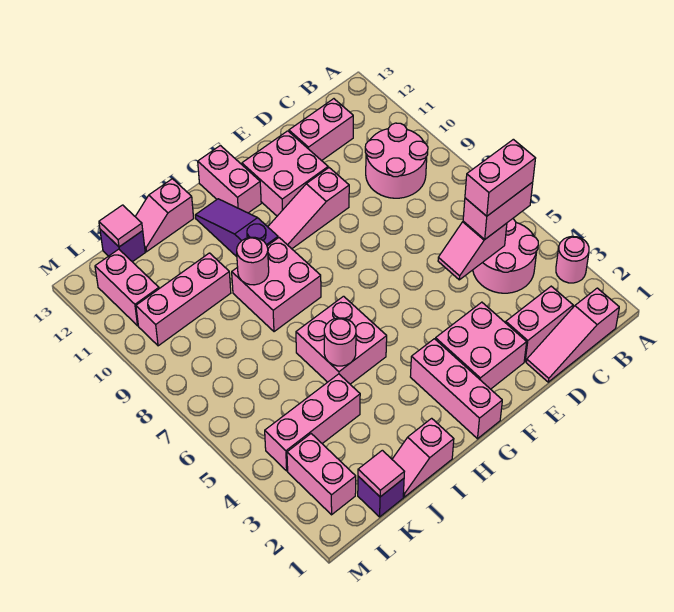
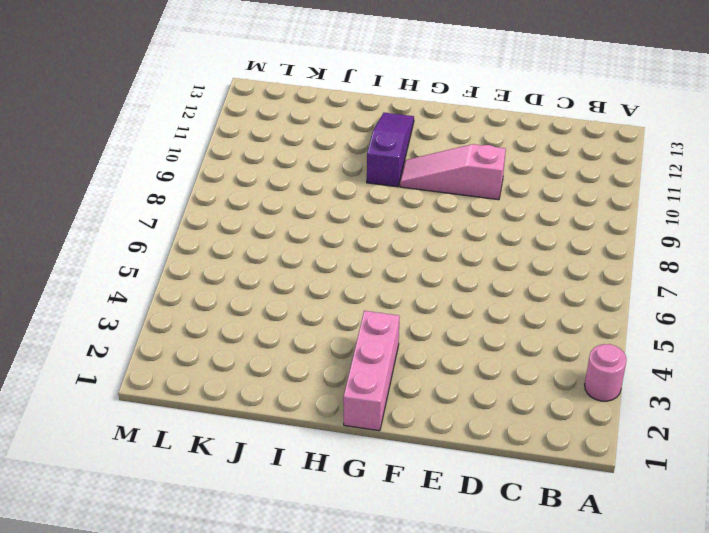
none -> pink 1x3 slope [526,288,619,382]
none -> pink 2x2 round brick [473,219,538,293]
none -> pink 2x2 round brick [365,123,428,198]

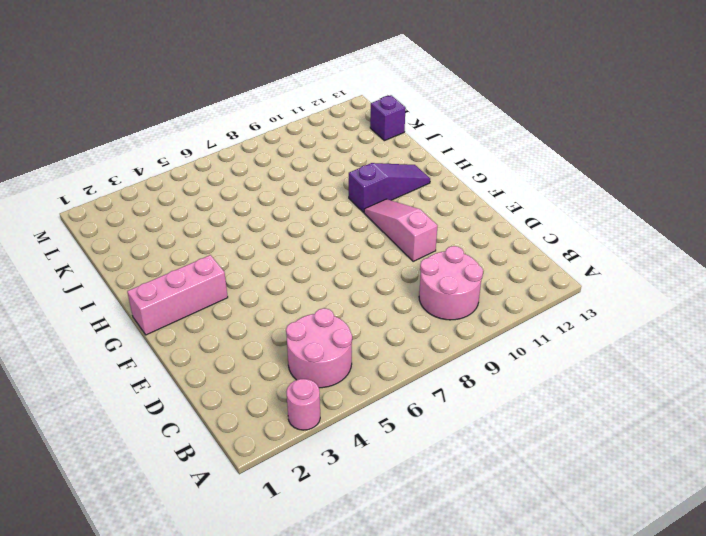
none -> pink 1x3 slope [526,288,619,382]
none -> pink 1x2 brick [506,286,573,362]
none -> pink 1x2 brick [289,99,353,161]

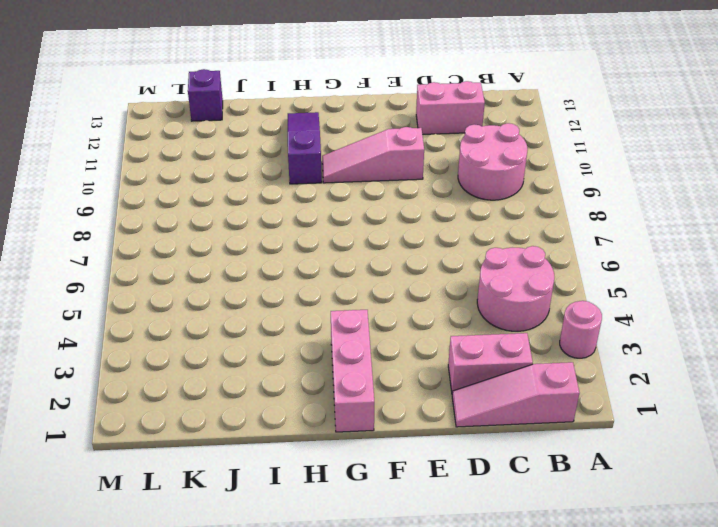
none -> pink 2x2 brick [435,302,527,389]
none -> pink 2x2 brick [242,131,328,216]
none -> pink 1x2 brick [198,145,261,213]

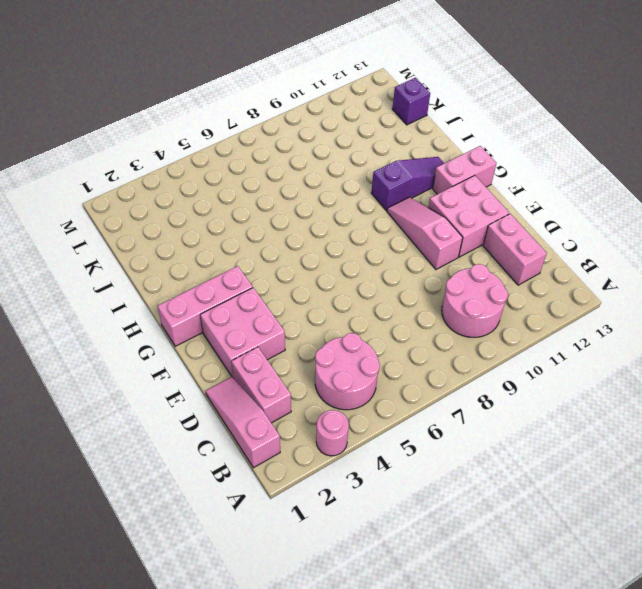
none -> pink 2x2 brick [296,296,387,384]
none -> pink 2x2 brick [232,238,321,332]
none -> pink 1x2 slope [392,418,454,497]

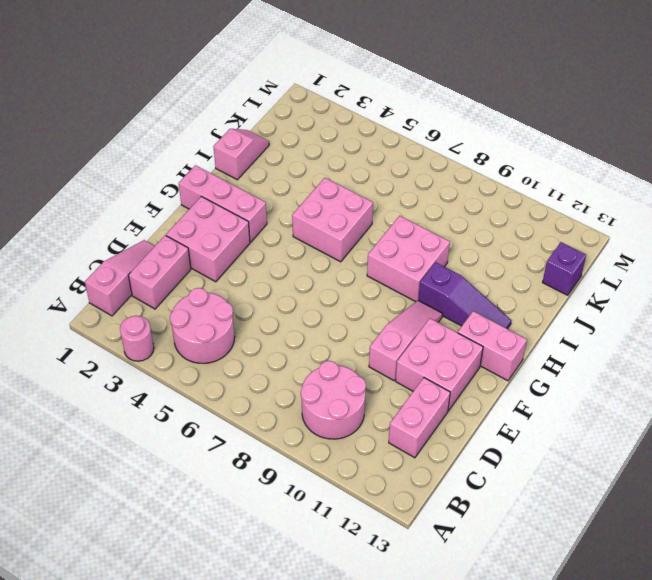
none -> pink 1x2 slope [135,179,194,252]
none -> pink 1x3 brick [265,374,360,471]
none -> pink 1x3 brick [136,253,231,346]

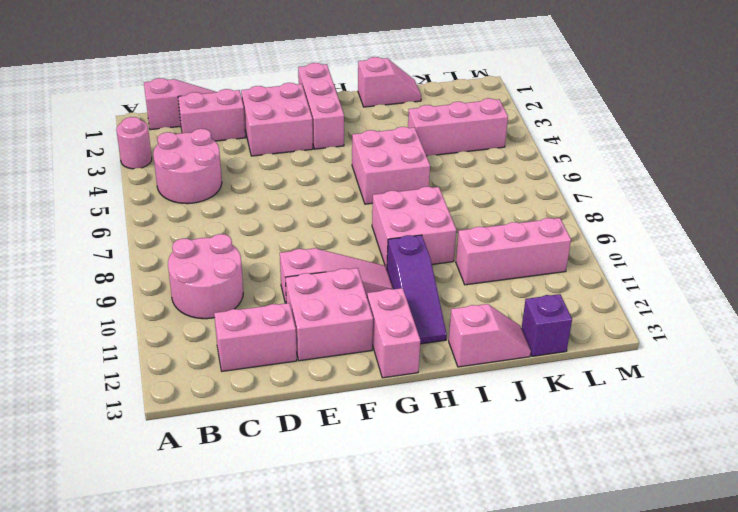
none -> purple 1x1 brick [358,476,404,517]
none -> pink 1x2 brick [287,434,356,515]
none -> pink 1x2 brick [95,249,159,326]

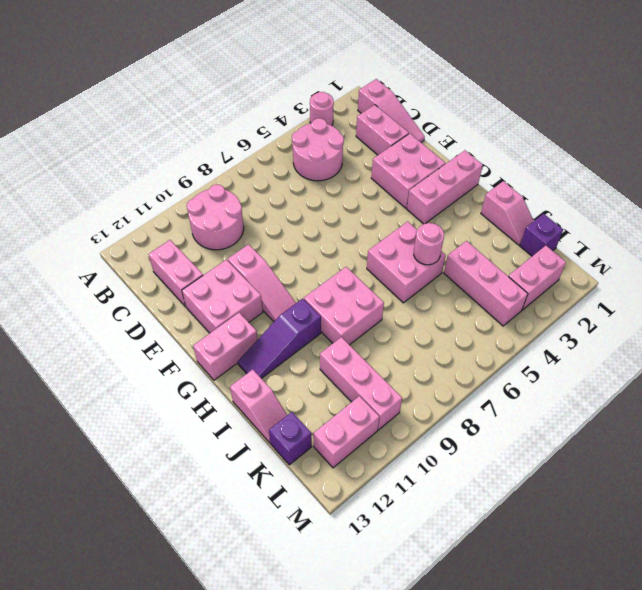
none -> pink 1x2 slope [438,221,507,280]
none -> pink 1x1 round brick [237,237,269,285]
none -> pink 1x1 tile [358,450,404,497]

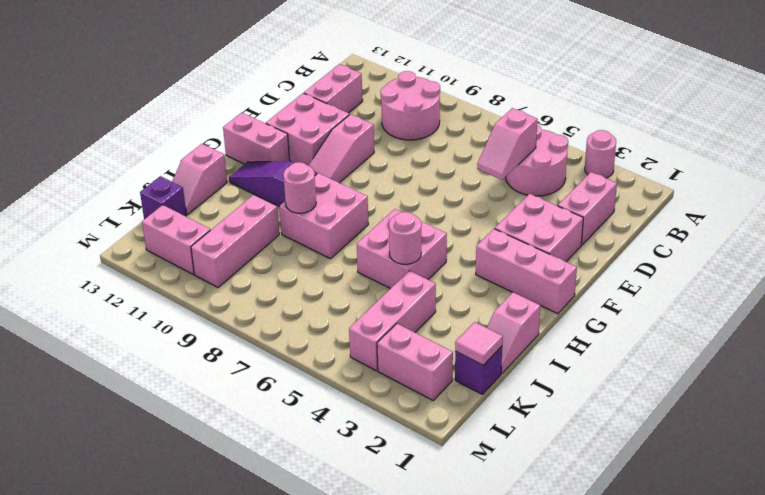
none -> pink 1x3 slope [526,288,619,382]
none -> pink 1x1 tile [99,205,143,247]
none -> pink 1x2 brick [463,182,533,240]

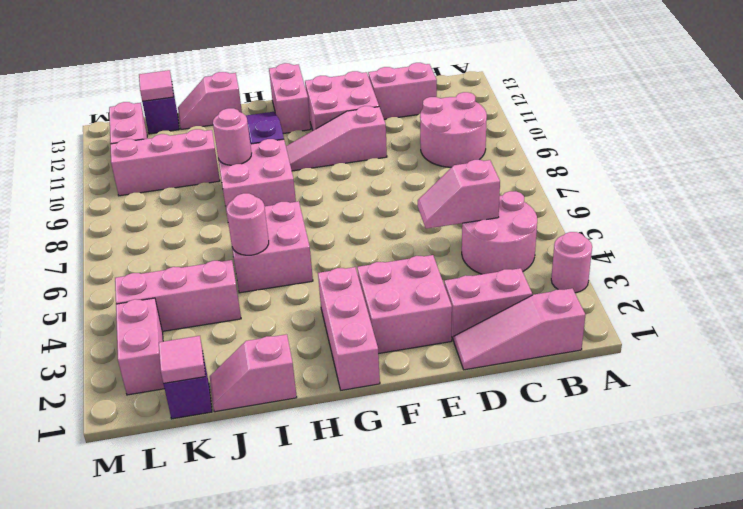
none -> pink 1x2 brick [463,182,533,240]
none -> pink 1x2 brick [465,139,536,216]

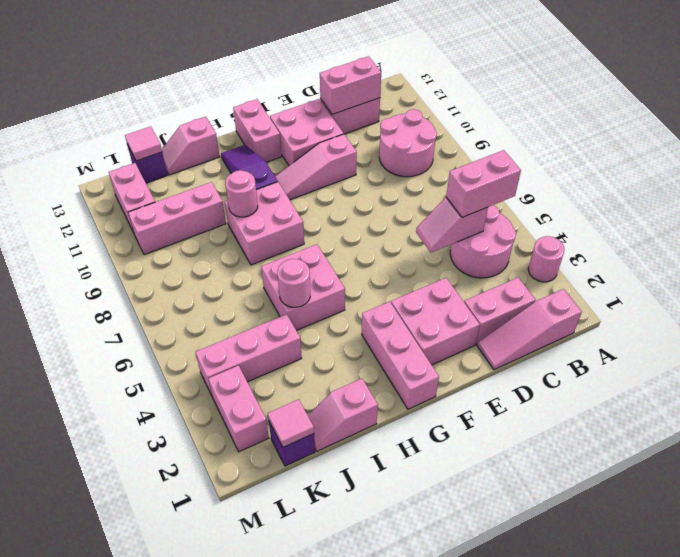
pink 1x2 brick [320,56,381,115] -> pink 1x2 brick moved to [465,139,536,216]

